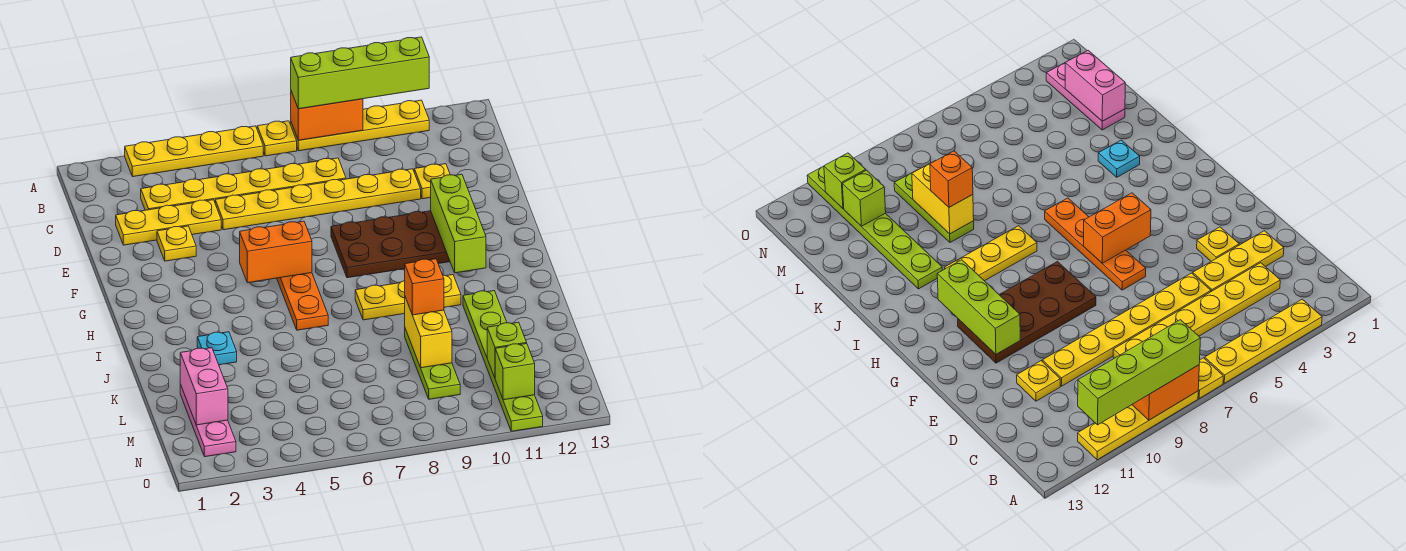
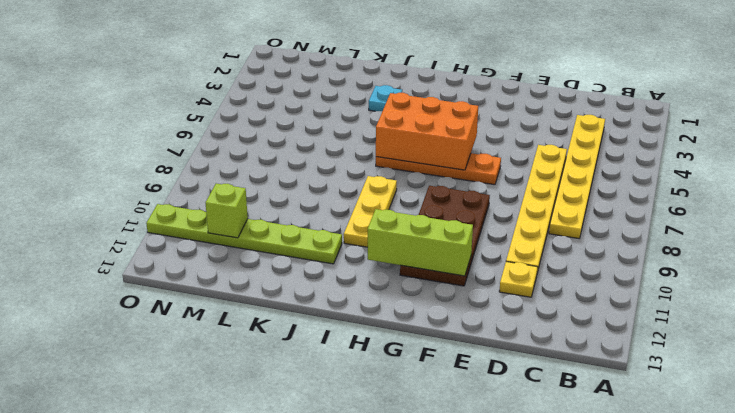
orange 2x3 brick [376,93,478,170] -> orange 1x2 brick [240,221,312,283]
none -> yellow 1x4 plate [125,126,263,177]
none -> yellow 1x1 plate [257,121,297,156]
none -> yellow 1x4 plate [291,100,429,151]

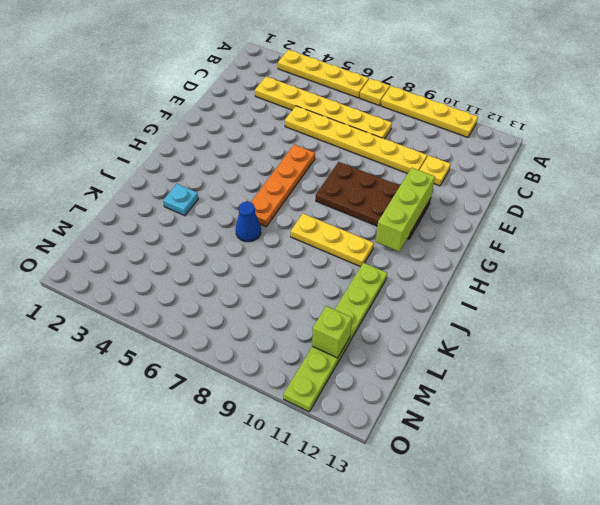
blue 1x1 cone [236,202,261,242] -> none
none -> yellow 1x3 plate [116,200,221,245]
none -> yellow 1x1 plate [157,226,196,261]
none -> lime 1x3 plate [405,329,460,399]

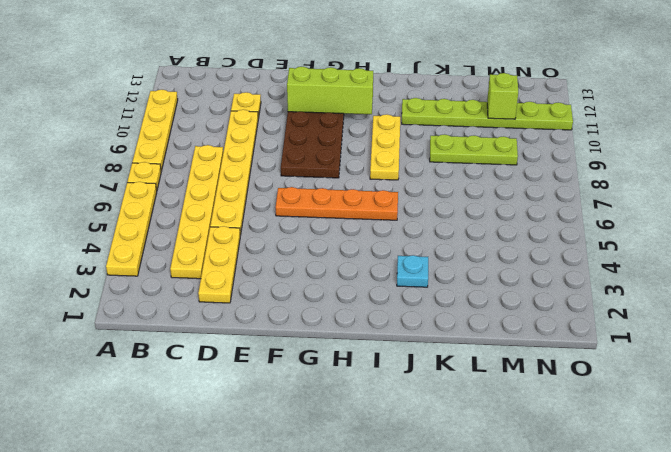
none -> yellow 1x1 plate [157,226,196,261]
none -> pink 1x3 plate [180,385,236,457]
none -> orange 1x2 brick [291,91,363,140]

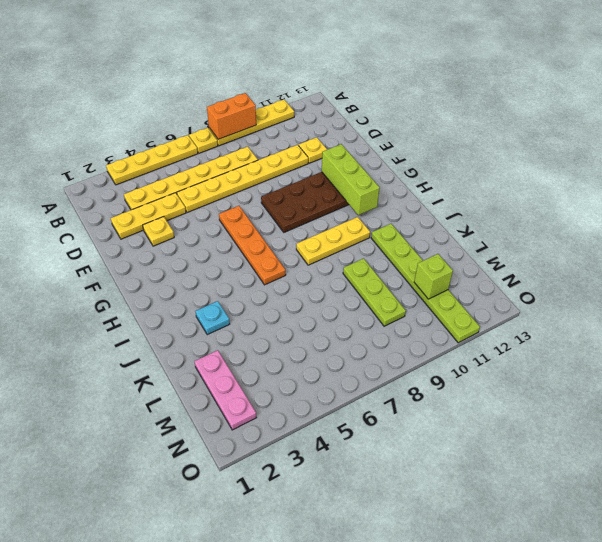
none -> orange 1x2 brick [240,221,312,283]
none -> yellow 1x2 brick [405,297,452,368]
none -> pink 1x2 brick [180,348,228,425]

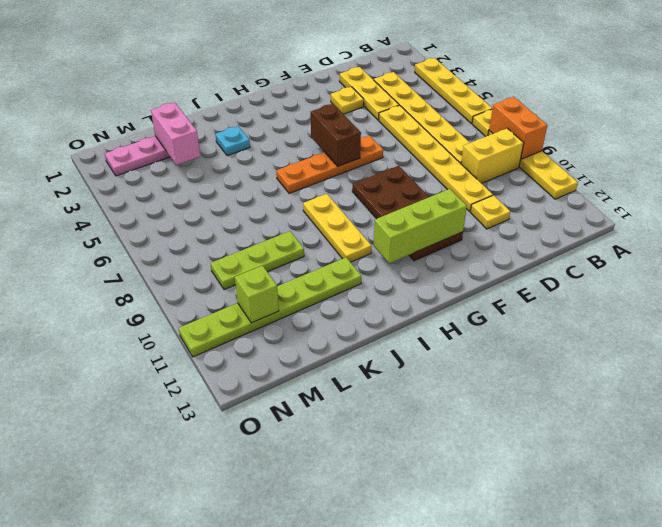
yellow 1x2 brick [461,128,524,183] -> yellow 1x2 brick moved to [405,297,452,368]
brown 1x2 brick [311,104,361,166] -> orange 1x2 brick [240,221,312,283]
pink 1x2 brick [151,102,200,165] -> pink 1x2 brick turned to [180,348,228,425]
none -> lime 1x1 brick [495,344,535,400]
none -> lime 1x4 brick [291,37,429,109]
none -> orange 1x1 brick [405,259,444,315]

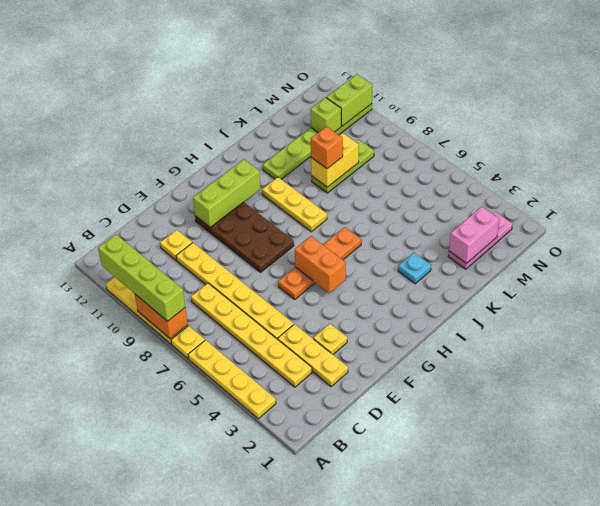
lime 1x2 brick [326,74,373,126] -> lime 1x1 brick [495,344,535,400]

